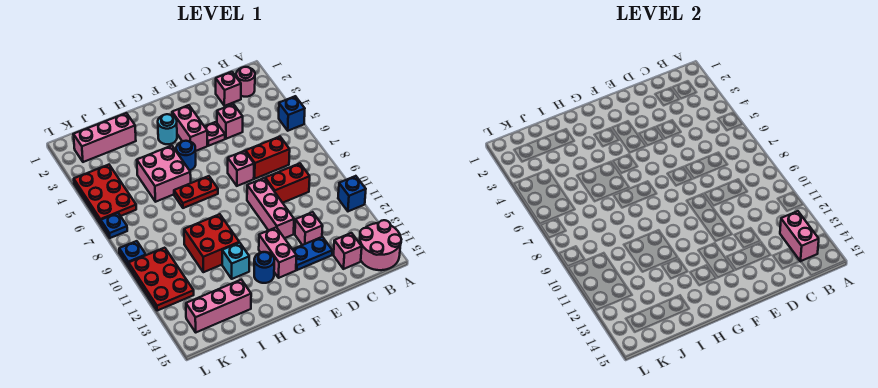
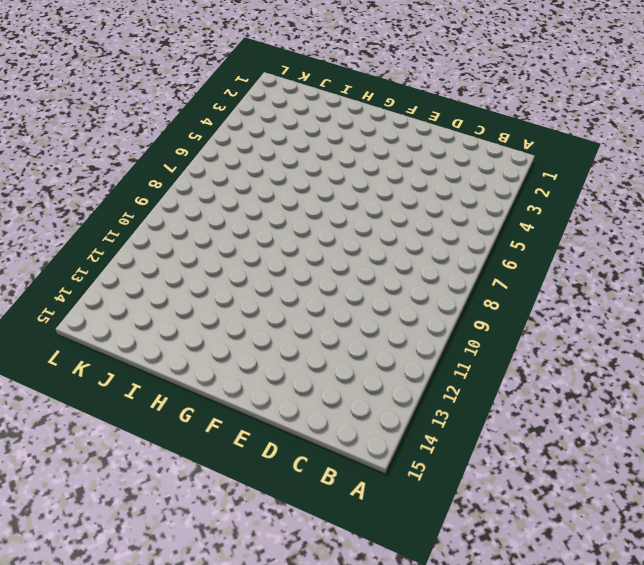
none -> blue 1x1 brick [279,96,305,131]
none -> blue 1x1 brick [338,176,366,211]
none -> pink 2x2 round brick [360,220,401,270]
none -> pink 1x1 round brick [236,67,255,97]

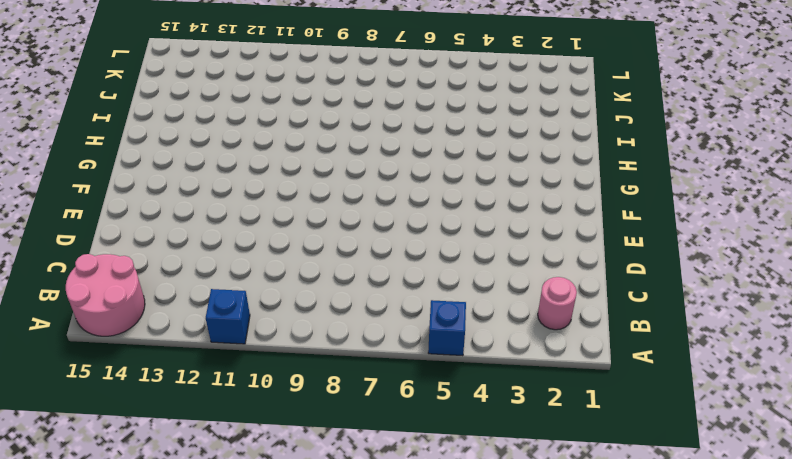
none -> pink 1x1 brick [216,72,241,106]
none -> red 1x2 brick [246,137,290,179]
none -> red 1x2 brick [265,163,310,203]
none -> pink 1x1 brick [333,233,362,269]

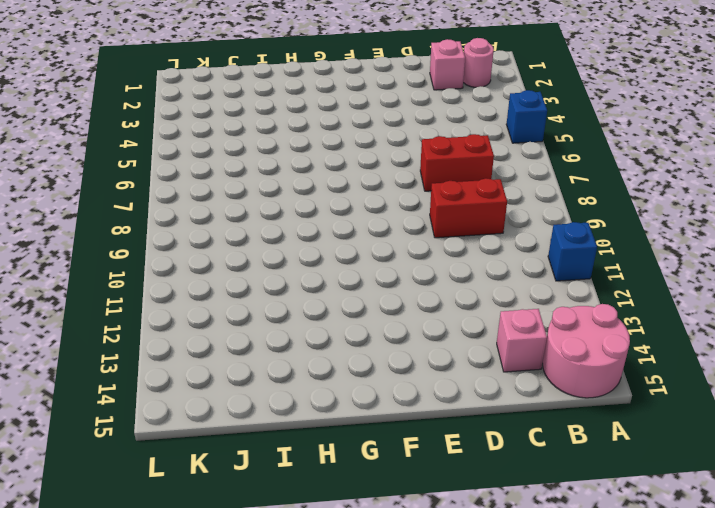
none -> pink 1x1 brick [217,104,243,139]
none -> pink 1x1 brick [295,212,323,245]
none -> blue 1x2 plate [293,237,332,270]
none -> pink 1x1 plate [205,122,225,146]

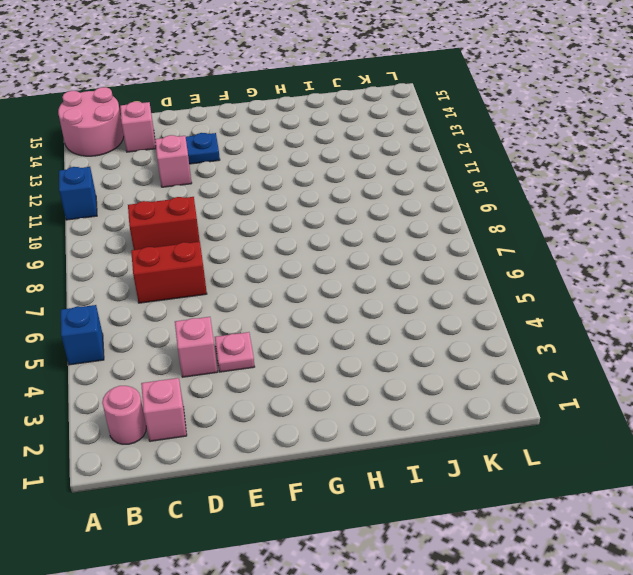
none -> pink 1x1 brick [228,151,254,186]
none -> pink 1x3 brick [247,178,294,238]
none -> pink 1x2 brick [172,105,207,151]
none -> pink 1x2 brick [259,227,297,278]

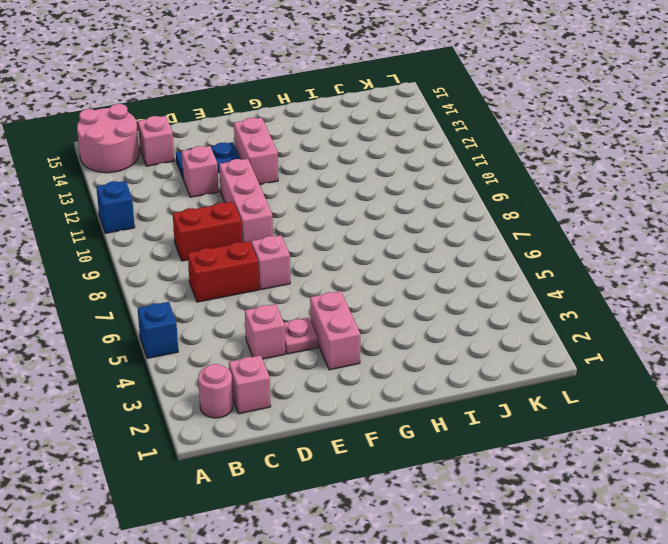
none -> cyan 1x1 round brick [158,114,177,144]
none -> blue 1x1 round brick [176,141,196,170]
none -> red 1x2 plate [174,176,218,208]
none -> blue 1x1 round brick [254,252,274,283]

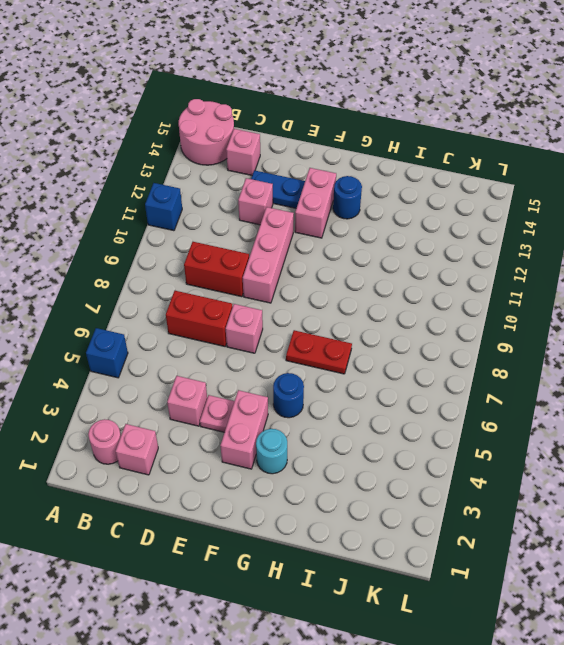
none -> pink 2x2 brick [137,146,191,202]
none -> red 2x2 brick [184,214,239,272]
none -> cyan 1x1 brick [222,243,249,279]
none -> pink 1x3 brick [73,113,136,162]

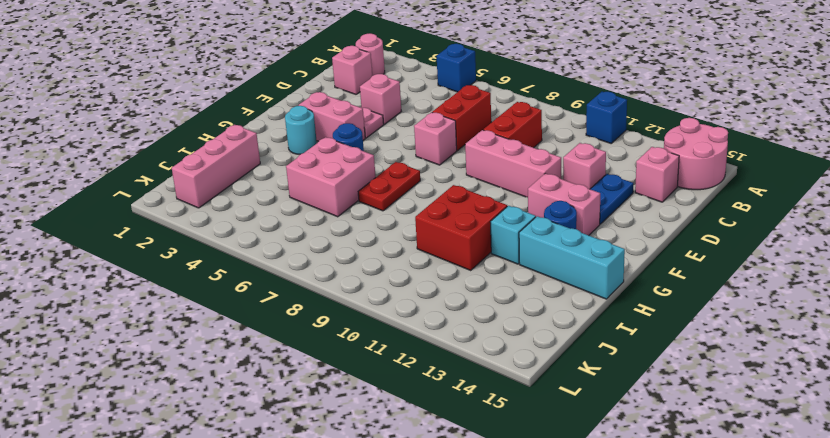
cyan 1x3 brick [519,216,625,299] -> none
none -> pink 1x3 brick [186,280,251,332]
none -> red 2x3 plate [74,165,136,224]
none -> red 2x3 plate [129,248,194,311]
none -> blue 1x1 plate [101,213,127,238]

